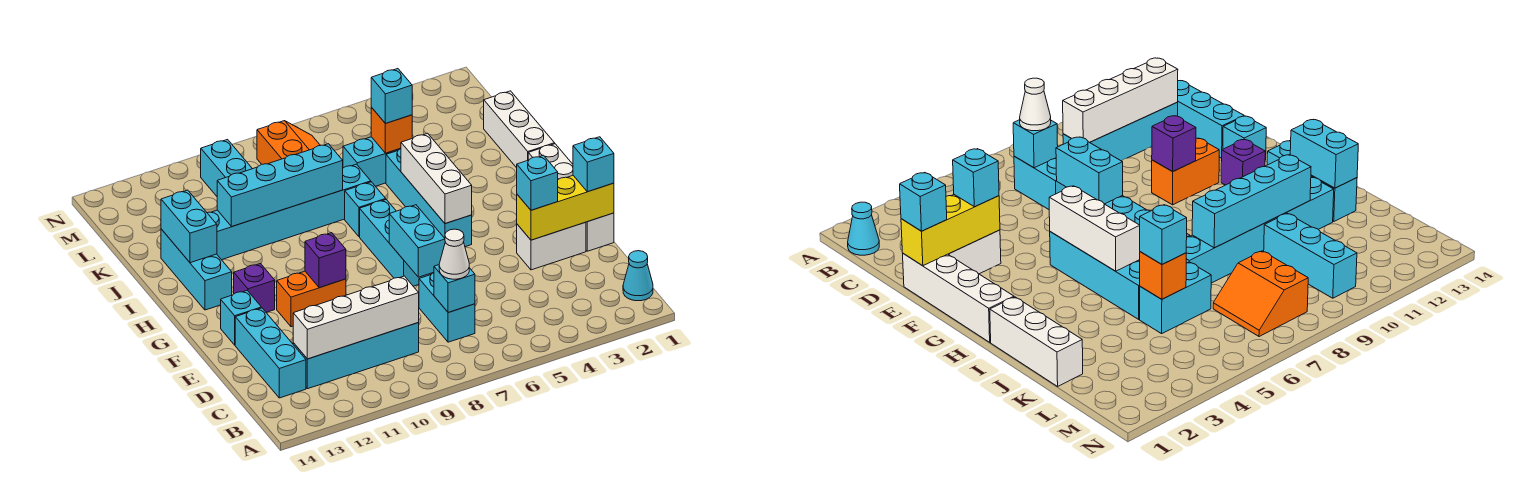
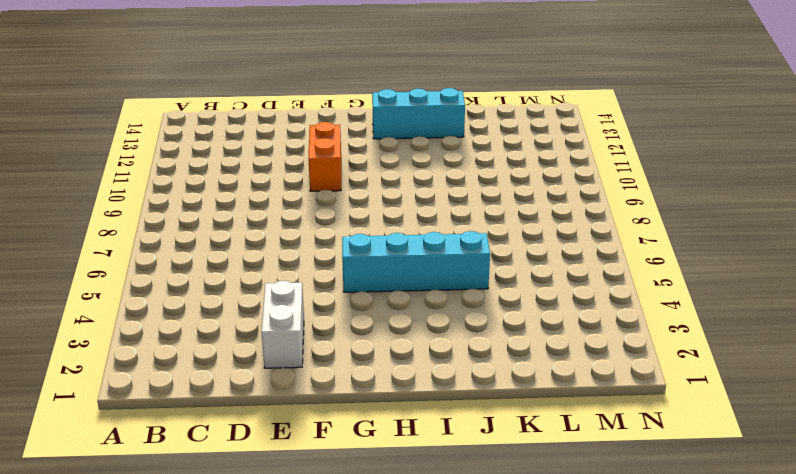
none -> cyan 1x1 cone [623,251,653,301]
none -> cyan 1x2 brick [419,273,475,342]
none -> cyan 1x4 brick [293,323,419,389]
none -> cyan 1x3 brick [235,308,306,398]

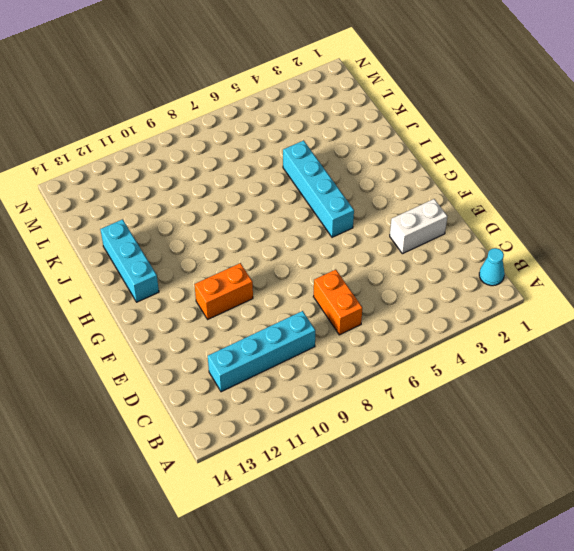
orange 1x2 brick [313,270,362,335] -> cyan 1x2 brick [419,273,475,342]
none -> cyan 1x3 brick [235,308,306,398]
none -> white 1x4 brick [528,144,614,251]
none -> cyan 1x3 brick [360,200,430,286]
none -> cyan 1x1 brick [221,291,261,345]

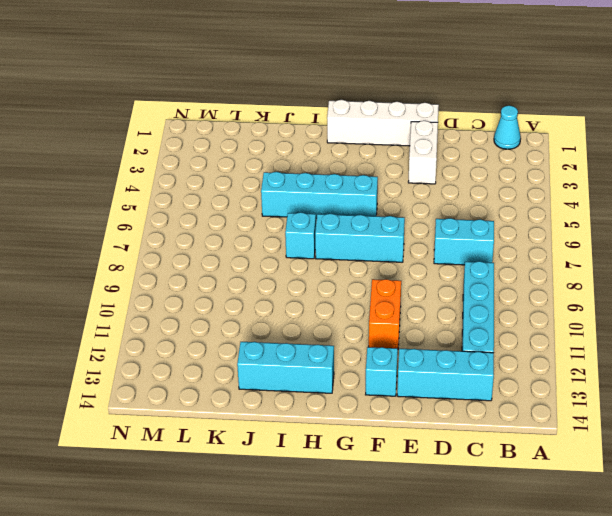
none -> purple 1x1 brick [234,264,275,313]
none -> white 1x3 brick [484,91,555,168]
none -> cyan 1x6 brick [208,164,371,260]
none -> cyan 1x2 brick [343,137,401,186]

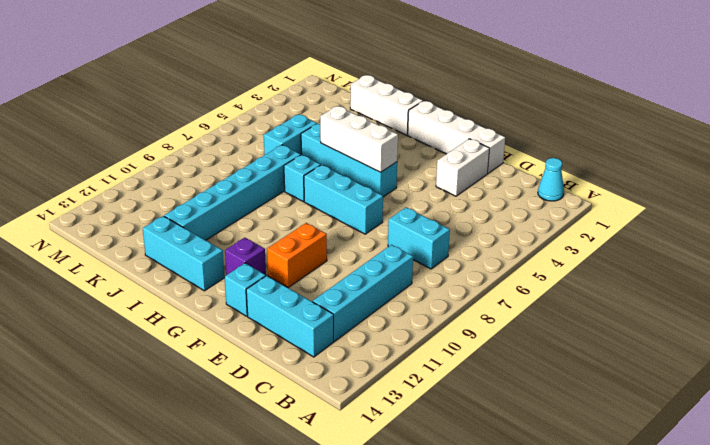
none -> cyan 1x3 brick [201,140,252,196]
none -> orange 2x2 slope [257,121,320,164]
none -> cyan 1x1 brick [434,265,475,313]
none -> white 1x4 brick [293,276,419,359]

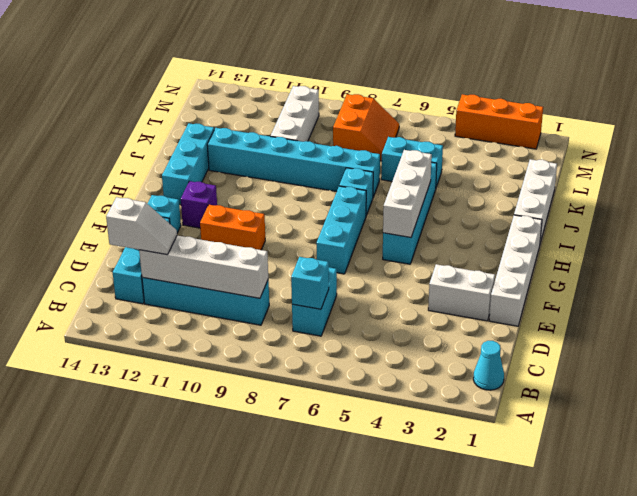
white 1x2 slope [106,197,177,255] -> none
white 1x3 brick [271,86,319,142] -> cyan 1x3 brick [201,140,252,196]
orange 1x3 brick [455,94,543,149] -> none
none -> yellow 1x3 brick [517,176,614,240]
none -> cyan 1x2 brick [389,205,445,277]
none -> purple 1x1 brick [305,233,346,288]
none -> cyan 1x2 brick [161,190,217,263]

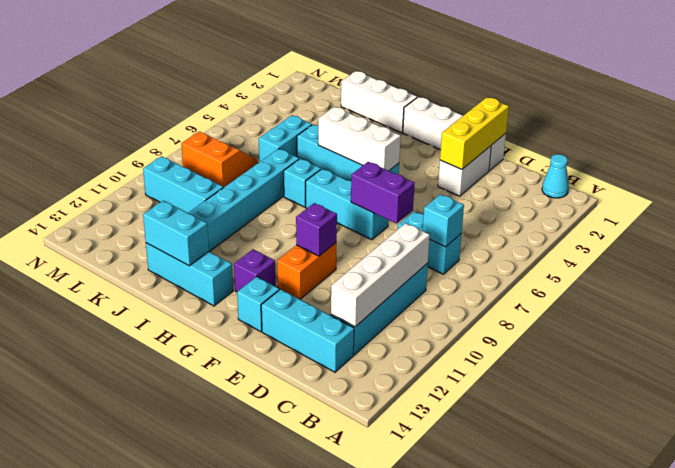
purple 1x2 brick [351,162,414,224] -> cyan 1x2 brick [389,205,445,277]
none -> cyan 1x4 brick [217,144,343,227]
none -> orange 1x1 brick [371,107,412,153]
none -> white 1x1 cone [439,229,469,279]
none -> cyan 1x1 brick [573,137,614,192]

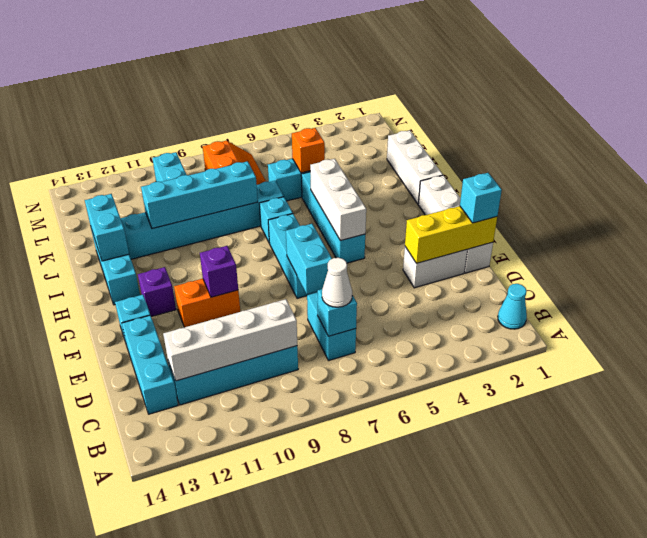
none -> cyan 1x1 brick [517,155,558,210]
none -> cyan 1x1 brick [371,69,412,123]

